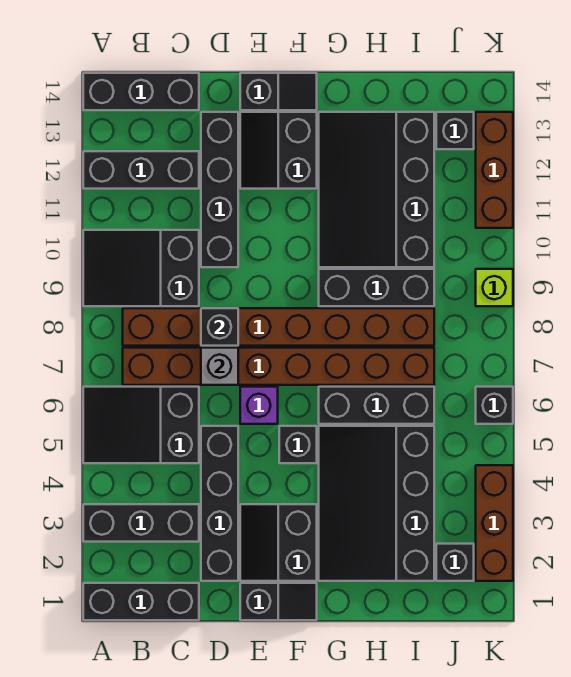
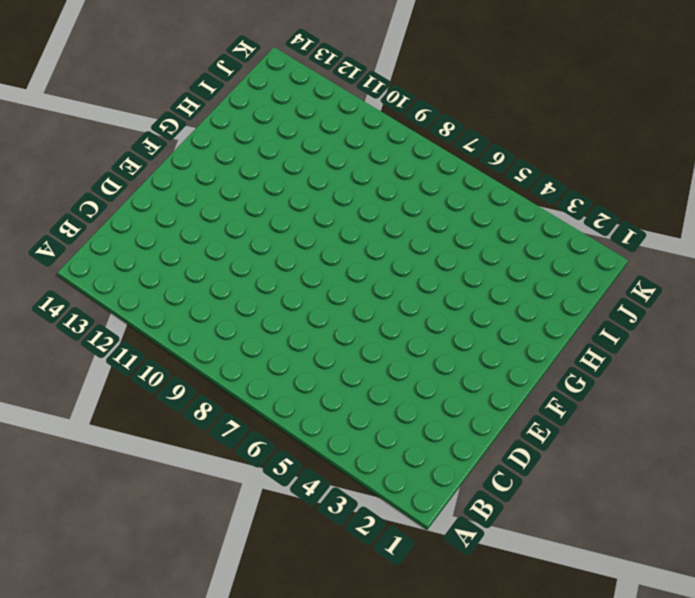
none -> black 1x3 brick [83,583,199,620]
none -> black 1x3 brick [83,504,199,542]
none -> black 2x3 slope [83,387,199,463]

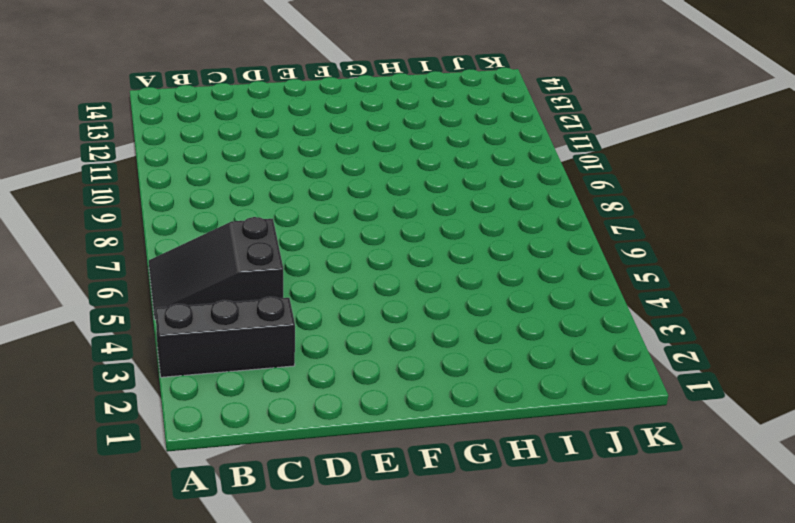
none -> black 1x3 brick [83,583,199,620]
none -> black 2x3 slope [83,230,199,306]
none -> black 1x3 brick [83,151,199,189]

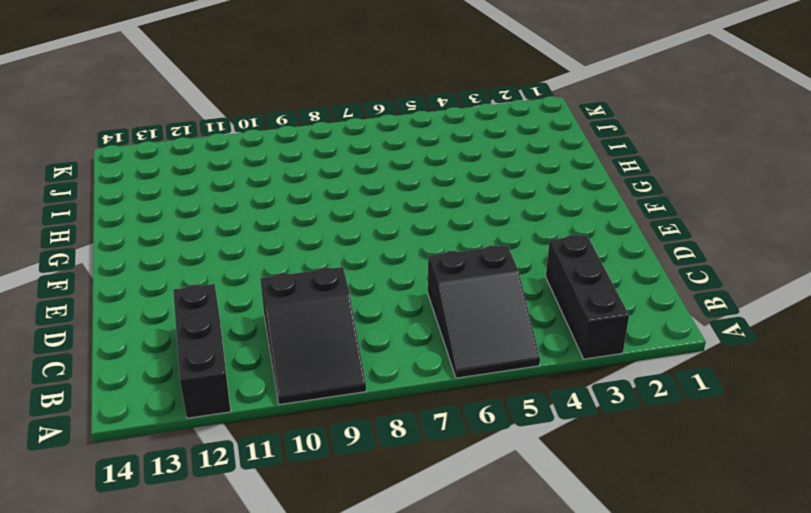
none -> black 1x3 brick [83,583,199,620]
none -> black 1x3 brick [83,73,199,110]
none -> brown 1x8 brick [123,348,434,385]

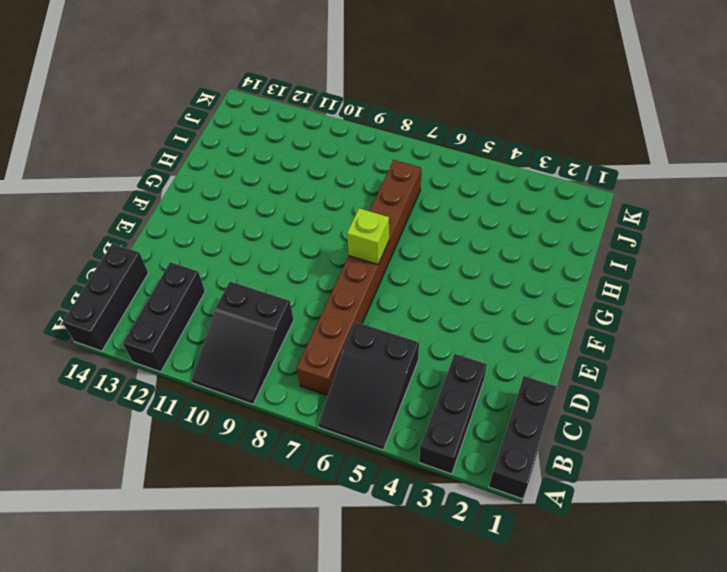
lime 1x1 brick [347,208,389,264] -> lime 1x1 brick moved to [476,269,513,306]
none -> brown 1x8 brick [123,308,434,346]
none -> black 1x4 brick [201,426,238,581]
none -> black 1x4 brick [201,112,238,267]

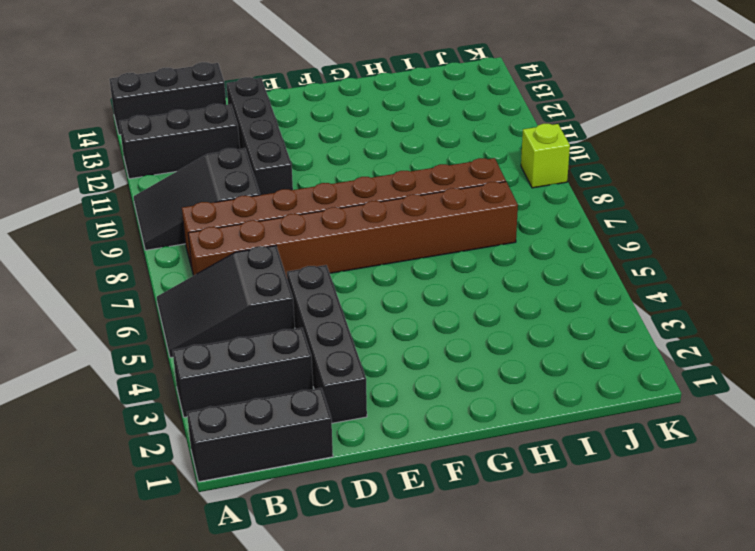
none -> black 1x2 slope [240,583,317,620]
none -> black 2x2 slope [240,504,317,581]
none -> purple 1x1 brick [240,387,278,424]

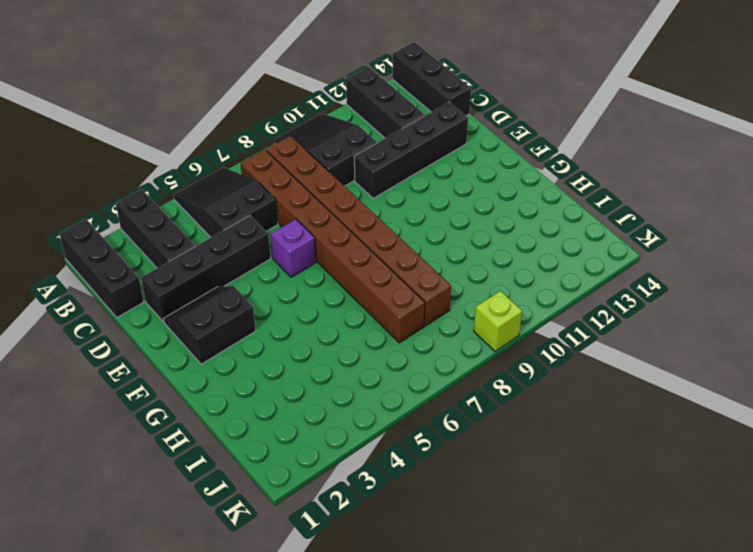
none -> black 1x2 slope [240,583,317,620]
none -> black 2x2 slope [240,112,317,189]
none -> black 1x2 slope [240,73,317,110]

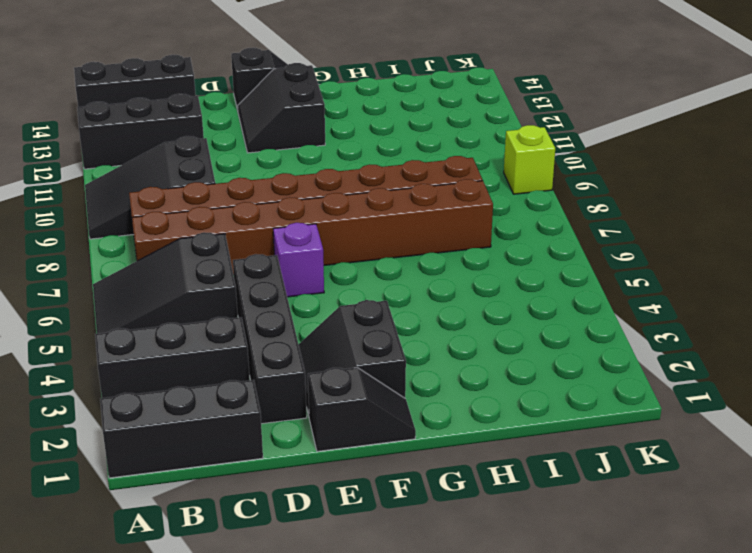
none -> black 1x4 brick [201,112,238,267]
none -> black 1x1 brick [279,426,317,463]
none -> black 3x4 slope [319,426,434,581]

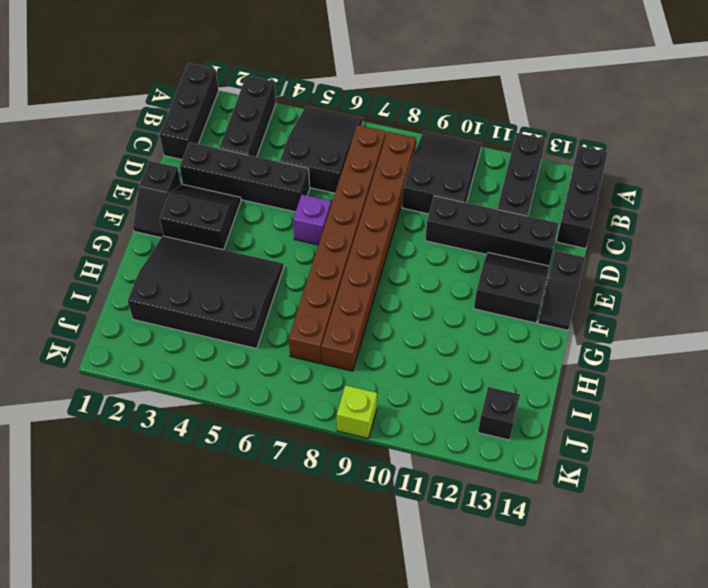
none -> black 1x1 brick [279,426,317,463]
none -> black 1x3 brick [319,387,434,424]
none -> black 1x3 brick [319,269,434,306]

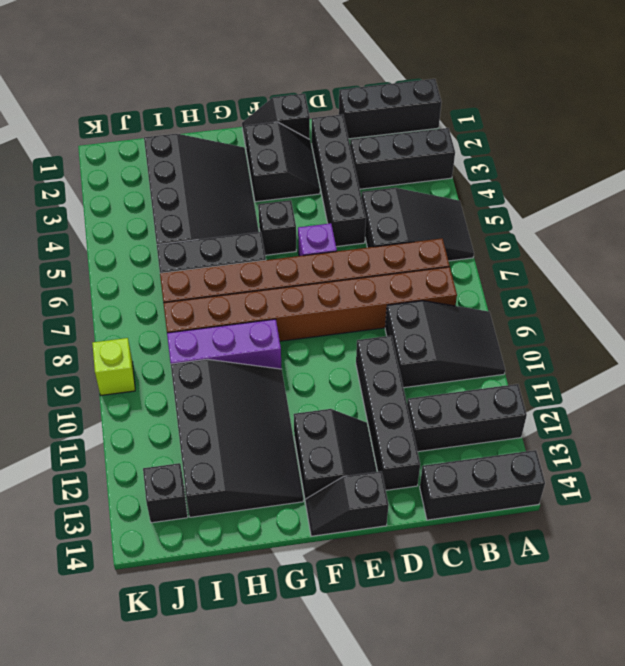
purple 1x3 brick [167,319,282,369] -> black 1x3 brick [319,269,434,306]
none -> black 1x1 brick [436,544,474,581]
none -> brown 1x3 brick [476,465,513,581]
none -> black 1x1 brick [476,387,513,424]

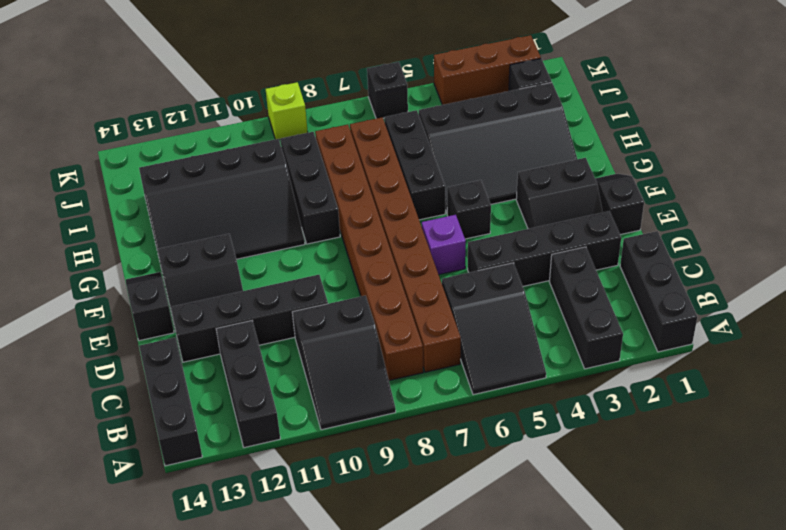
none -> black 1x1 brick [436,112,474,149]
none -> brown 1x3 brick [476,112,513,228]
none -> grey 1x1 brick [201,348,238,385]

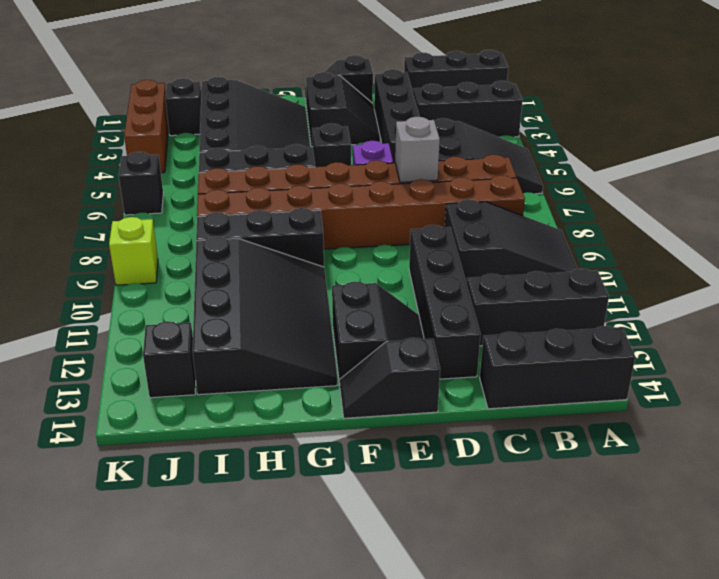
none -> brown 1x3 brick [476,112,513,228]
none -> black 1x1 brick [201,308,238,346]

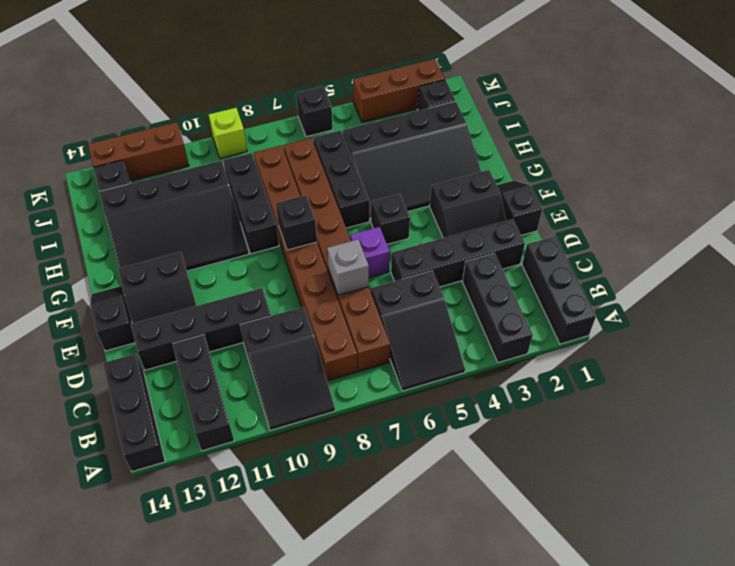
black 1x1 brick [276,195,317,250] -> black 1x1 brick moved to [201,308,238,346]

